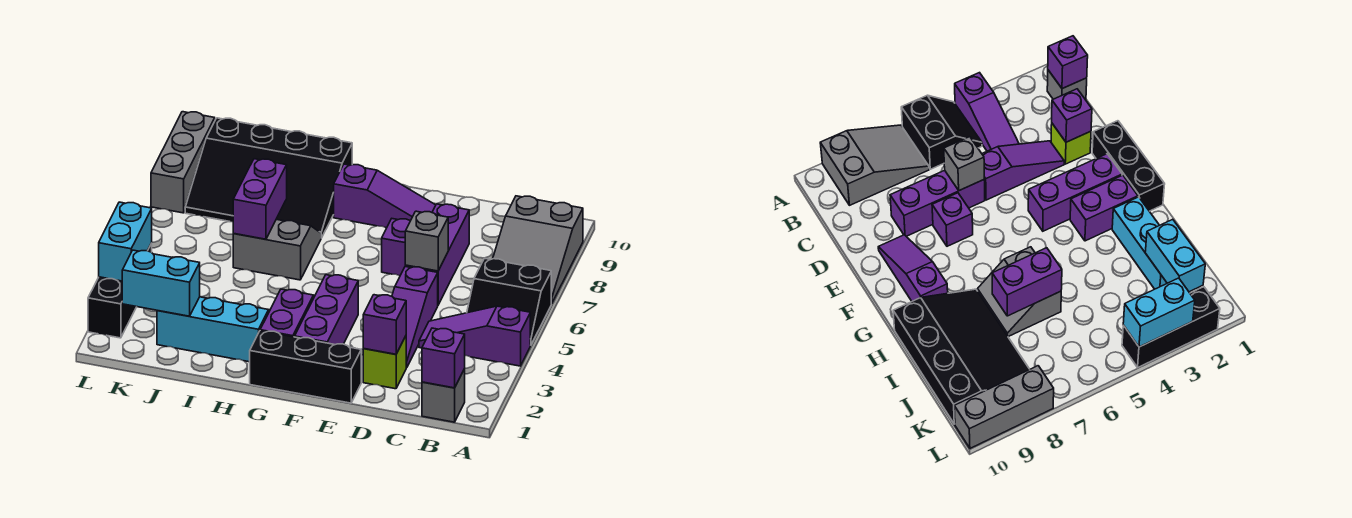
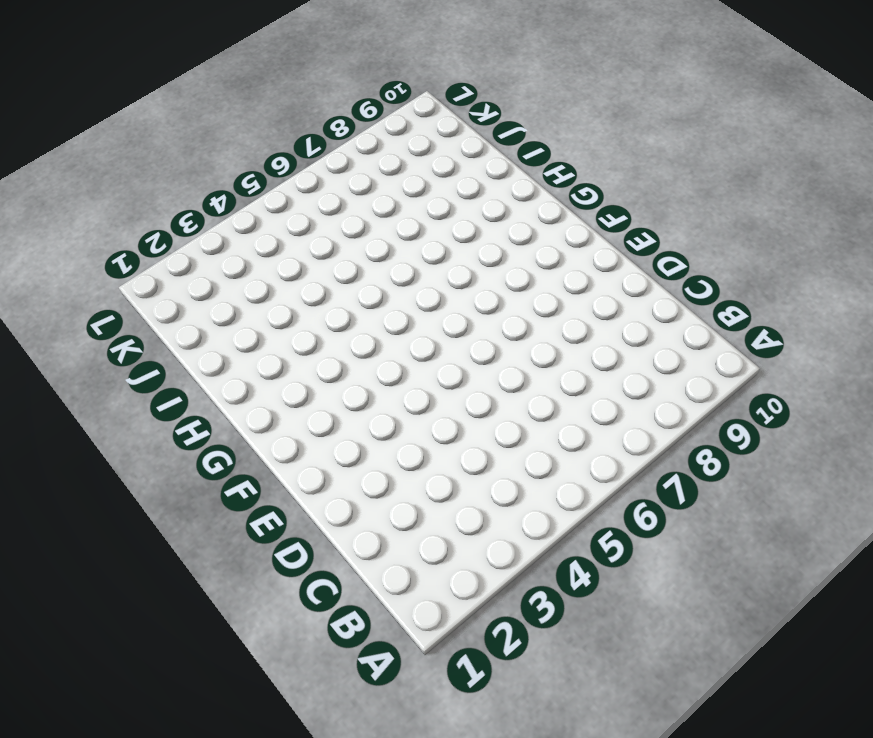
none -> purple 1x3 slope [419,306,530,366]
none -> black 2x2 slope [467,258,551,345]
none -> grey 2x3 slope [493,196,583,304]

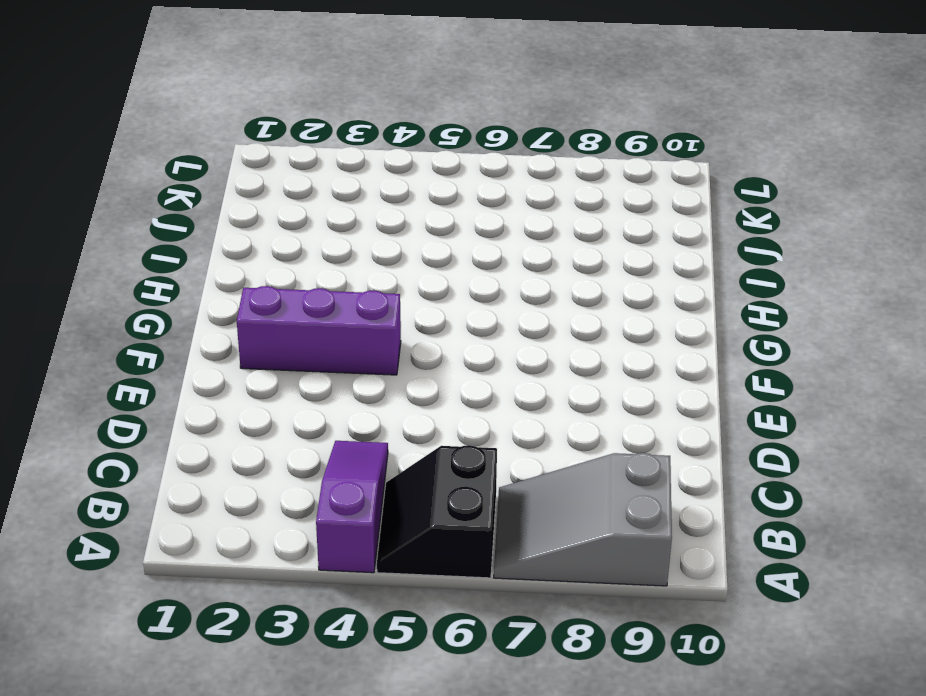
none -> grey 1x1 brick [422,369,465,422]
none -> lime 1x1 brick [363,336,406,389]
none -> purple 1x3 slope [392,267,438,368]

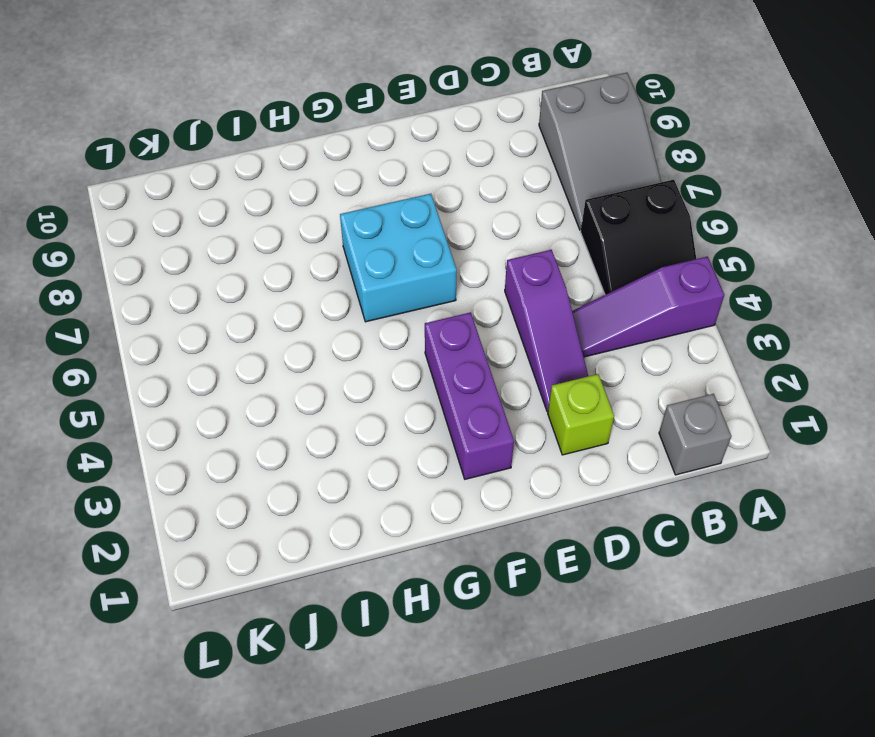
cyan 2x2 brick [340,194,457,322] -> none
none -> purple 1x3 brick [405,204,469,305]
none -> black 1x3 brick [250,331,361,403]
none -> purple 1x1 brick [382,219,410,276]

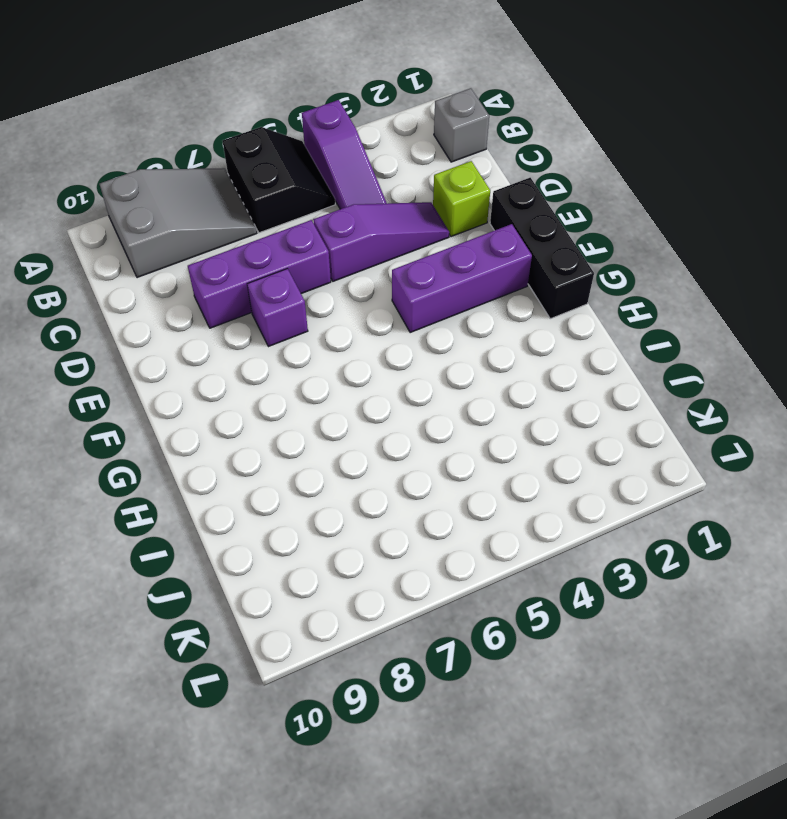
none -> purple 1x3 slope [334,164,436,228]
none -> purple 1x2 brick [260,289,313,337]
none -> cyan 1x3 brick [157,297,269,362]

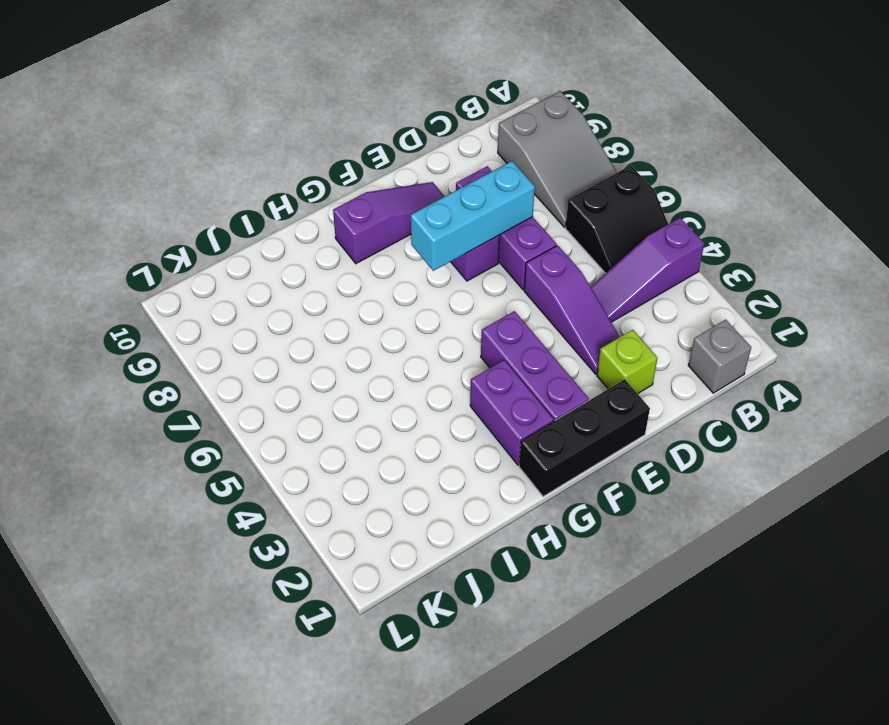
cyan 1x3 brick [411,161,535,271] -> cyan 1x3 brick moved to [157,297,269,362]
none -> grey 2x2 slope [233,219,321,280]
none -> black 3x4 slope [185,118,352,238]
none -> black 1x3 brick [88,243,152,338]

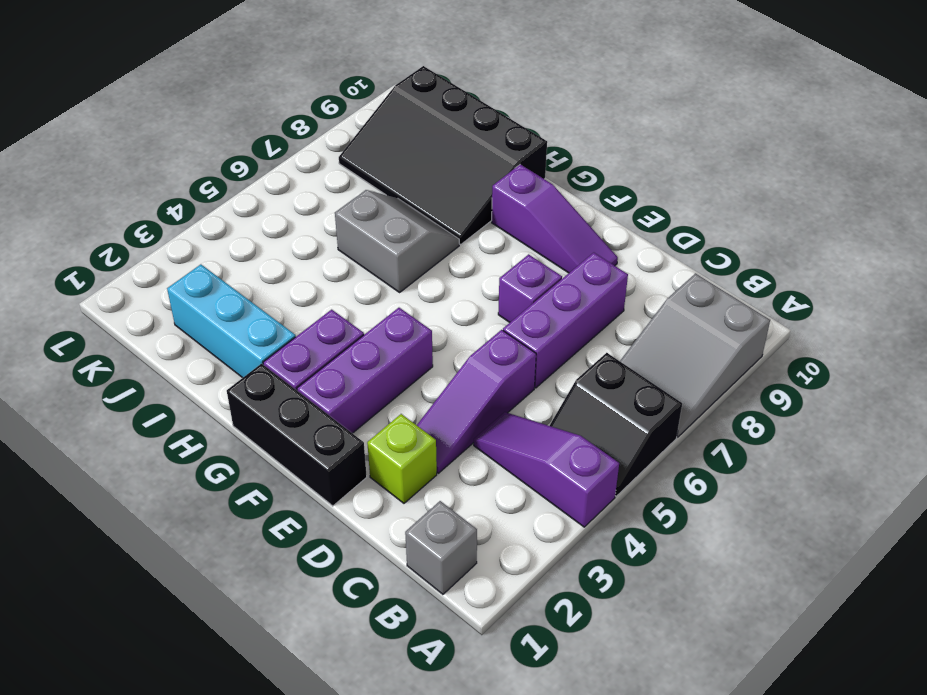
none -> black 1x3 brick [88,243,152,338]
none -> grey 1x3 brick [151,112,215,213]
none -> purple 1x1 brick [422,328,465,388]

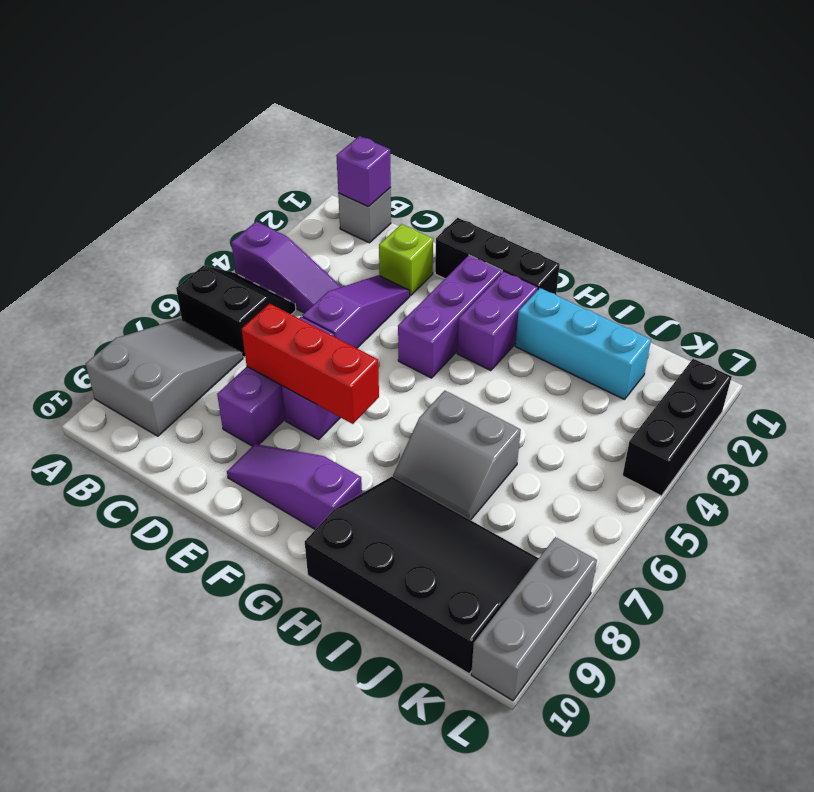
red 1x3 brick [242,304,379,424] -> none
none -> purple 1x1 brick [363,295,406,354]
none -> grey 1x1 brick [405,211,448,271]
none -> purple 1x2 brick [233,159,287,239]

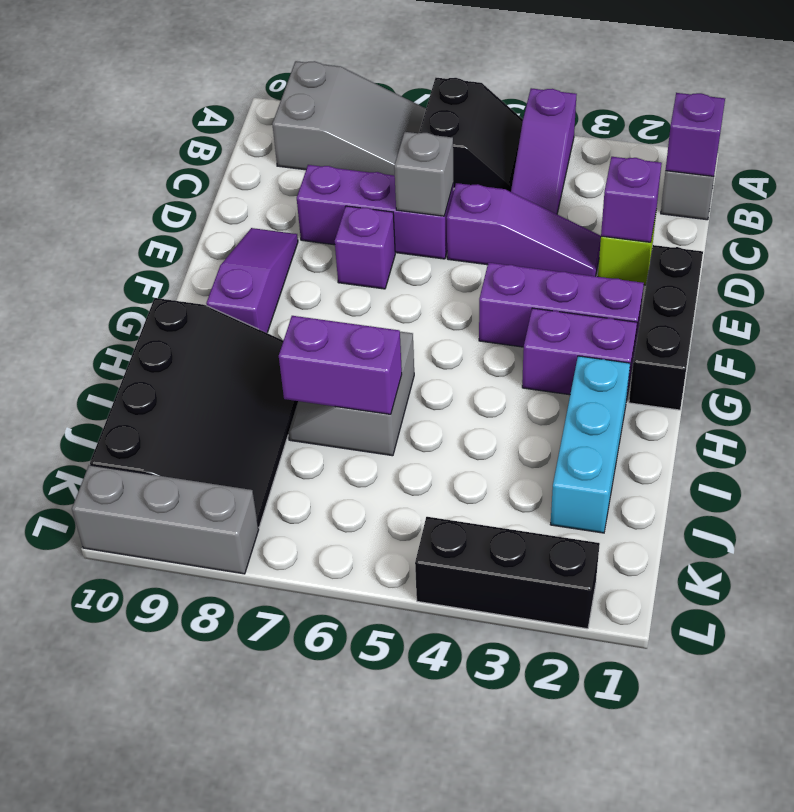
none -> cyan 1x2 brick [122,250,200,316]
none -> cyan 1x2 brick [99,202,152,281]

